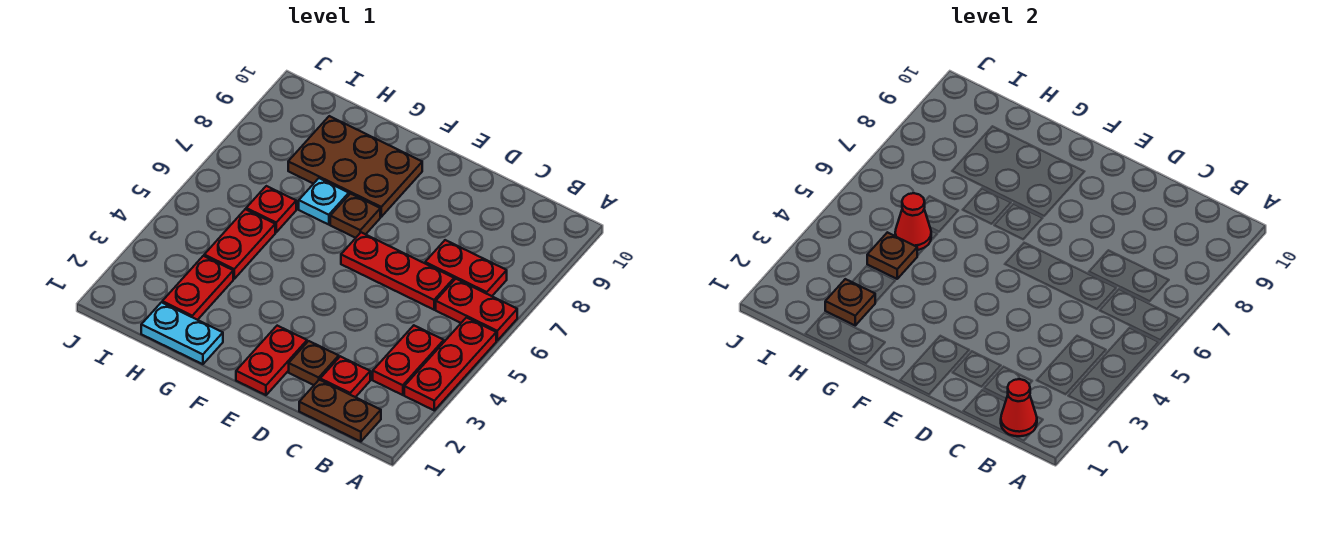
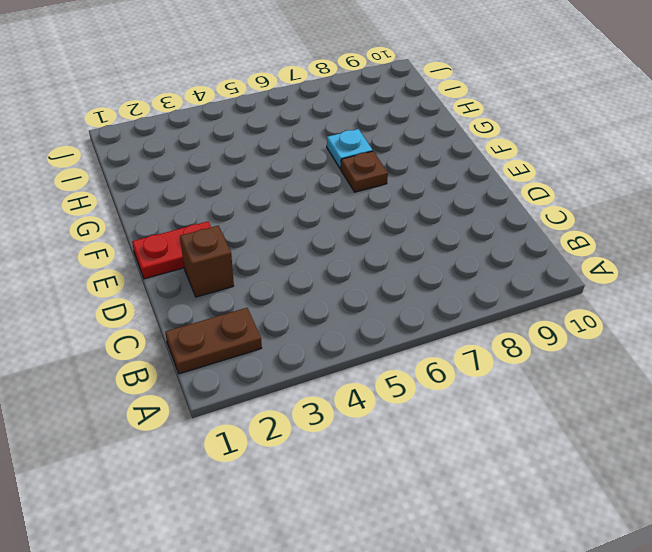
brown 1x2 plate [165,308,262,374] -> brown 1x2 plate turned to [299,380,381,442]
brown 1x1 brick [180,226,234,297] -> brown 1x1 plate [289,341,339,385]
none -> red 1x3 plate [404,318,496,410]
none -> red 1x2 plate [436,279,517,340]
none -> red 1x2 plate [373,325,444,395]

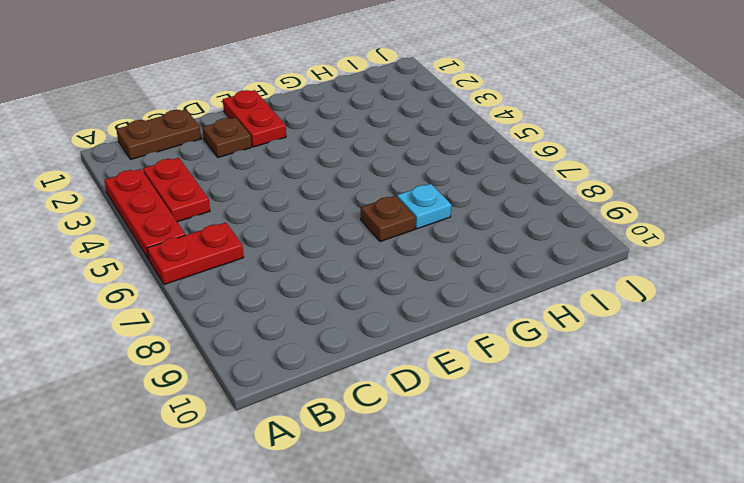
none -> red 1x2 plate [425,240,507,296]
none -> red 1x1 plate [320,356,370,397]
none -> red 1x3 plate [341,232,454,310]

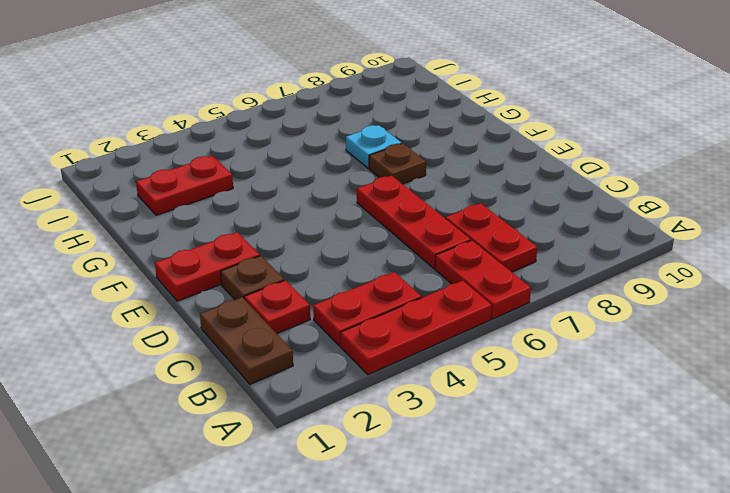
none -> brown 2x3 plate [288,116,422,217]
none -> cyan 1x2 plate [141,302,223,364]
none -> red 1x2 plate [204,209,275,279]

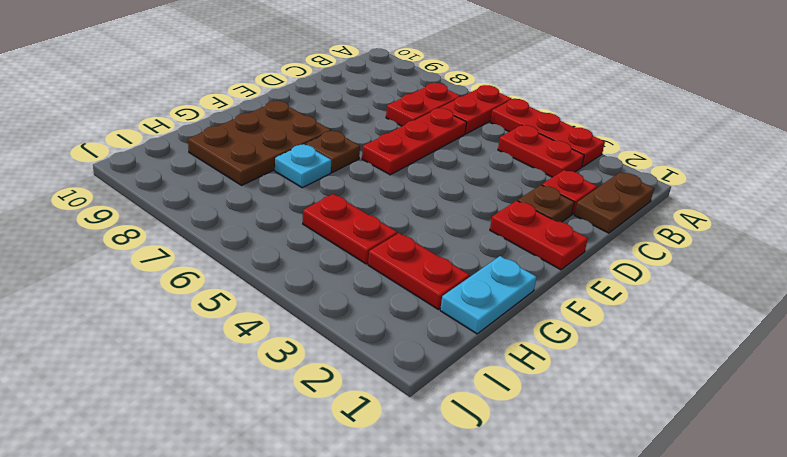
none -> red 1x1 plate [246,186,296,232]
none -> red 1x1 cone [1001,379,1037,436]
none -> brown 1x1 plate [825,279,875,325]

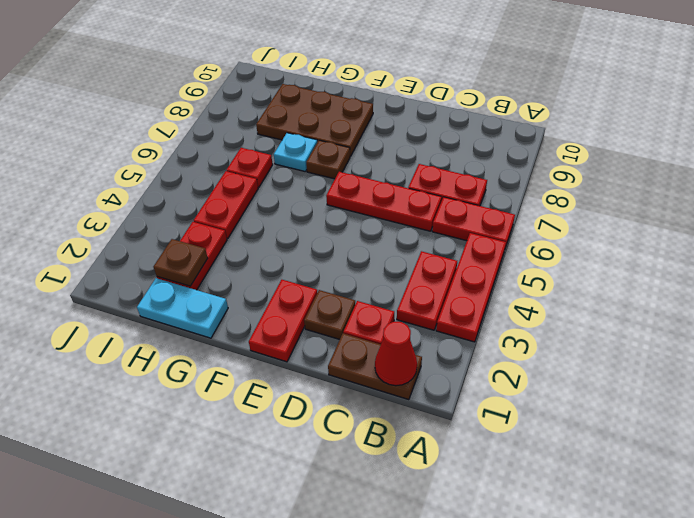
none -> brown 1x1 plate [867,232,917,279]
none -> red 1x1 cone [895,193,931,250]

